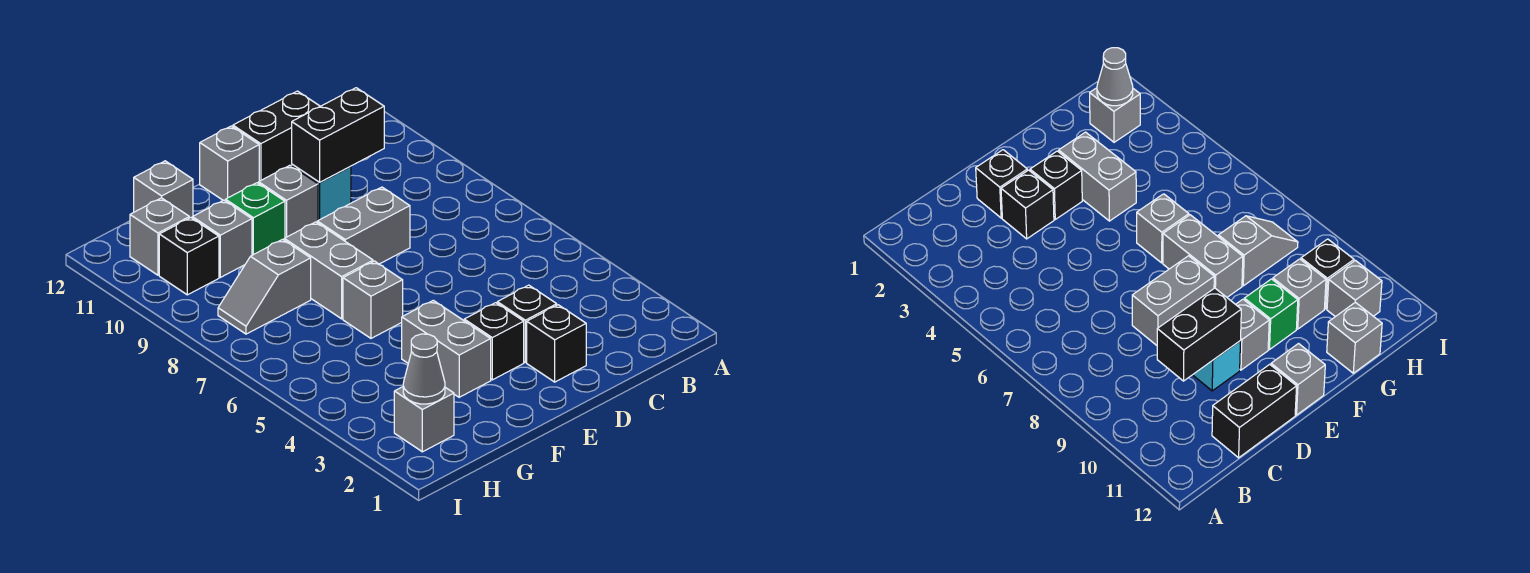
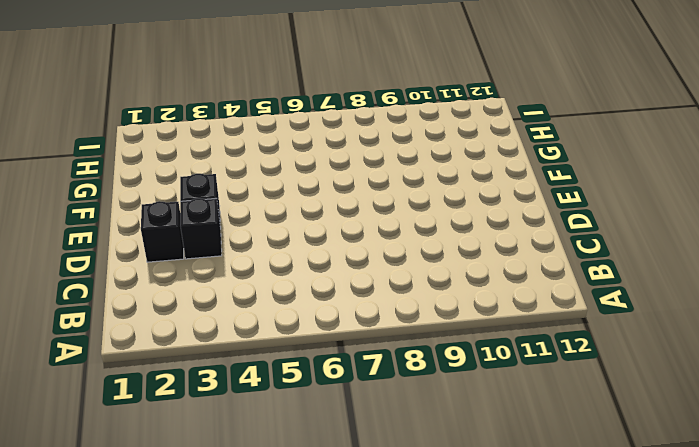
none -> black 1x2 brick [233,91,320,181]
none -> grey 1x2 brick [317,187,410,264]
none -> cyan 1x1 brick [292,164,351,220]

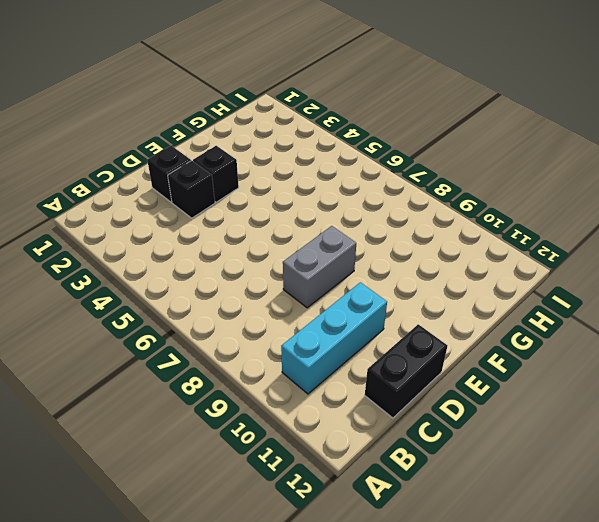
cyan 1x3 brick [281,282,387,394] -> cyan 1x1 brick [292,164,351,220]
none -> grey 1x1 brick [259,165,318,238]
none -> grey 1x1 brick [200,126,259,201]
none -> grey 1x2 brick [402,300,491,397]

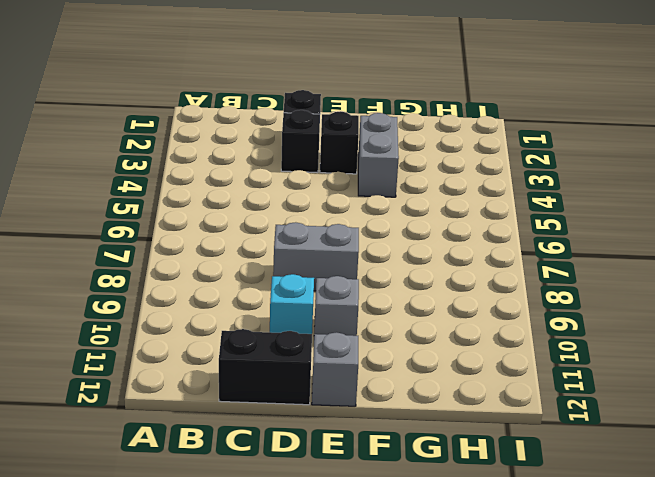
none -> grey 1x1 brick [343,261,403,338]
none -> grey 1x2 brick [284,222,373,319]
none -> green 1x1 brick [226,183,285,255]

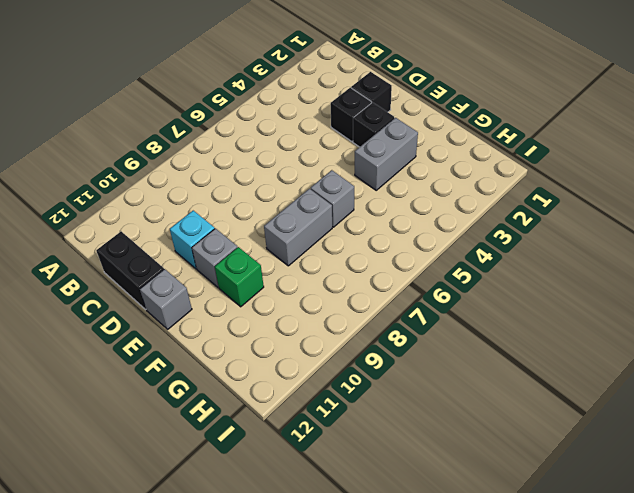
none -> grey 1x2 brick [317,187,410,264]
none -> grey 1x2 slope [218,239,311,334]
none -> grey 1x1 brick [192,200,252,277]

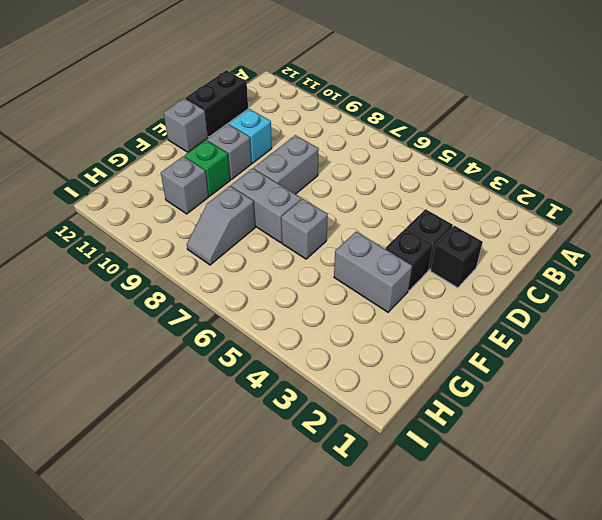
none -> grey 1x1 brick [134,161,193,218]
none -> grey 1x1 brick [394,387,454,452]
none -> black 1x1 brick [159,218,219,295]

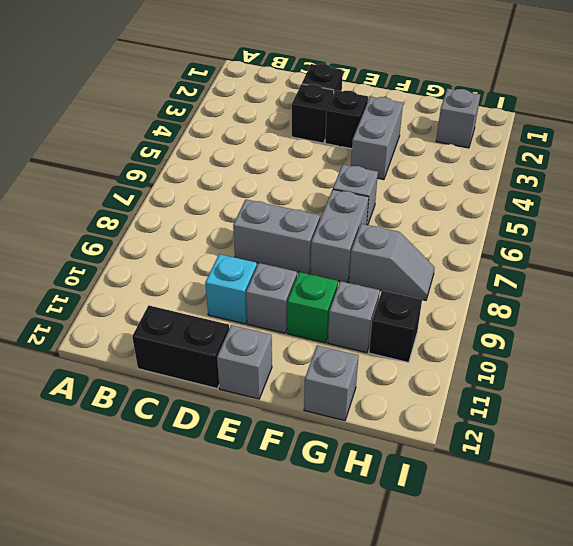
none -> grey 1x1 brick [130,198,189,275]
none -> black 1x2 brick [292,88,384,182]
none -> grey 1x1 cone [403,334,445,404]

